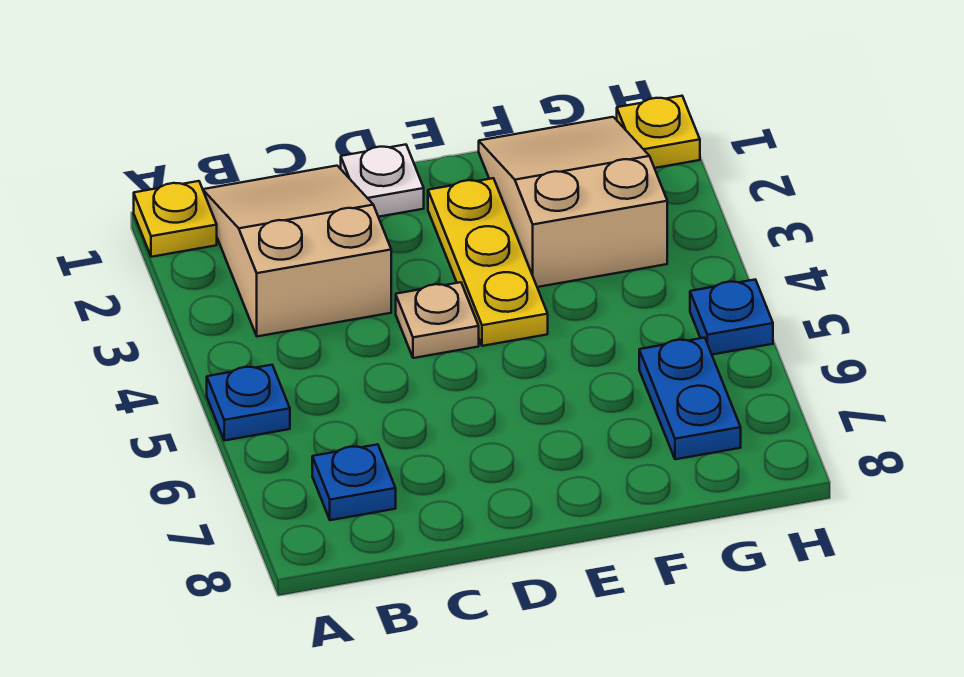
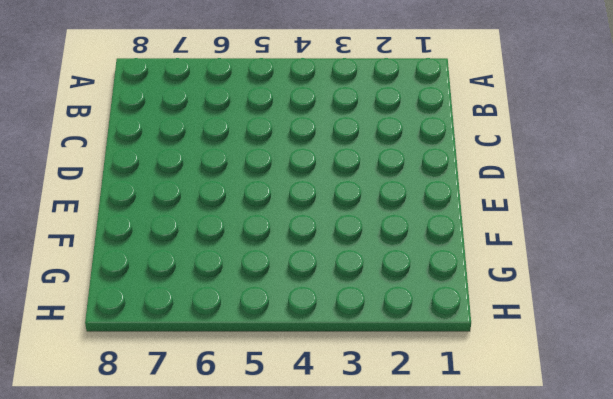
none -> yellow 1x1 plate [134,181,217,257]
none -> blue 1x1 plate [207,365,290,441]

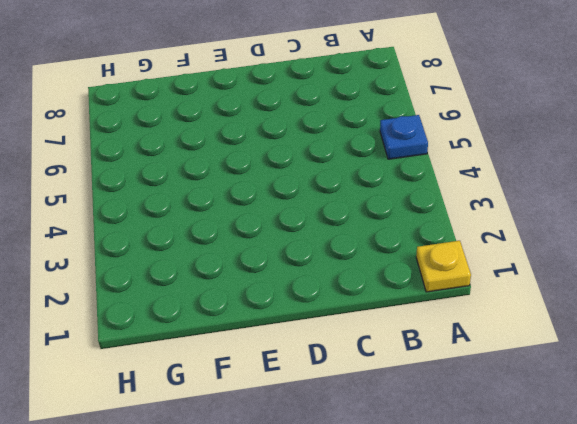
none -> tan 2x3 slope [203,166,391,336]
none -> blue 1x1 plate [312,444,396,520]

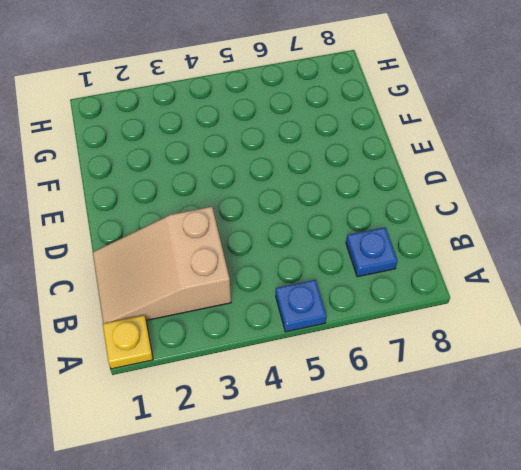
none -> white 1x1 plate [341,145,424,217]
none -> tan 1x1 plate [396,282,479,358]

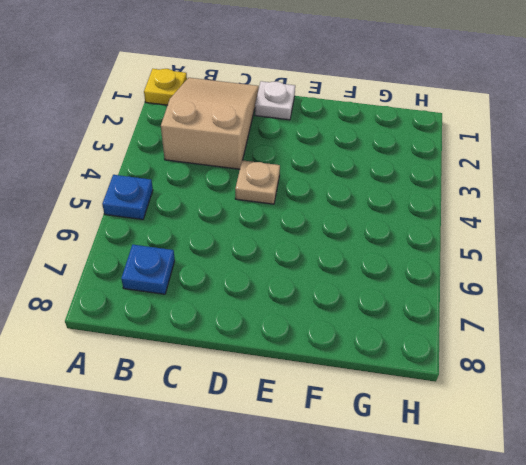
none -> yellow 1x3 plate [428,178,548,346]
none -> tan 2x3 slope [479,117,667,287]

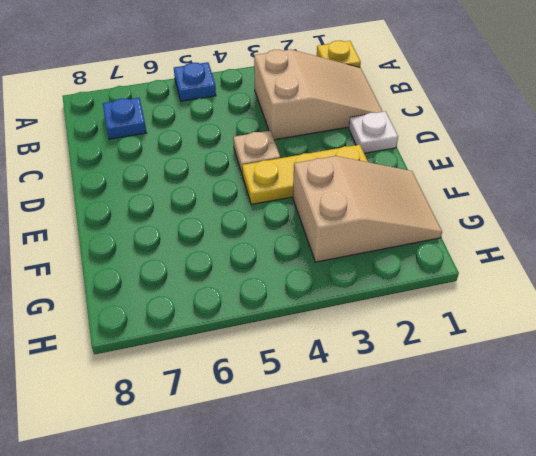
none -> blue 1x2 plate [639,338,741,459]
none -> yellow 1x1 plate [617,96,700,168]

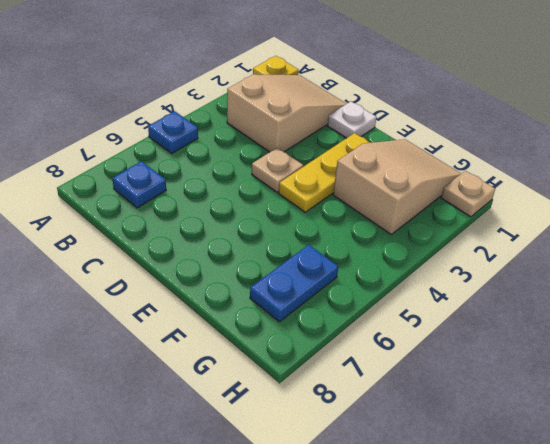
tan 1x1 plate [441,171,495,217] -> yellow 1x1 plate [617,96,700,168]
none -> blue 1x1 plate [690,280,773,355]

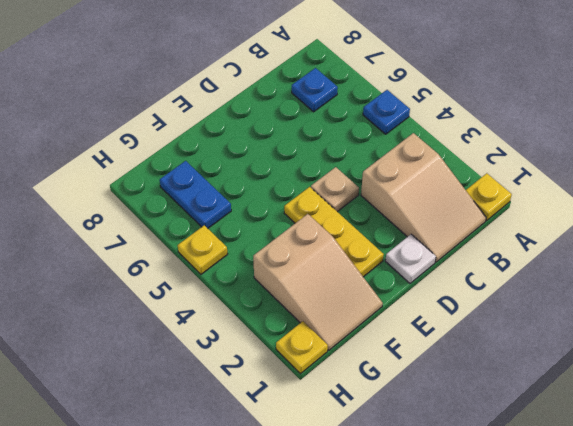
yellow 1x1 plate [178,225,228,274] -> blue 1x1 plate [690,280,773,355]

